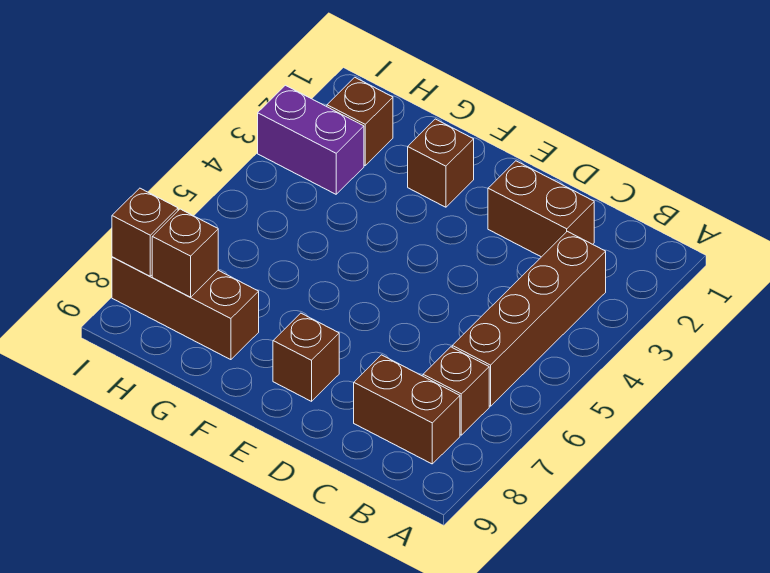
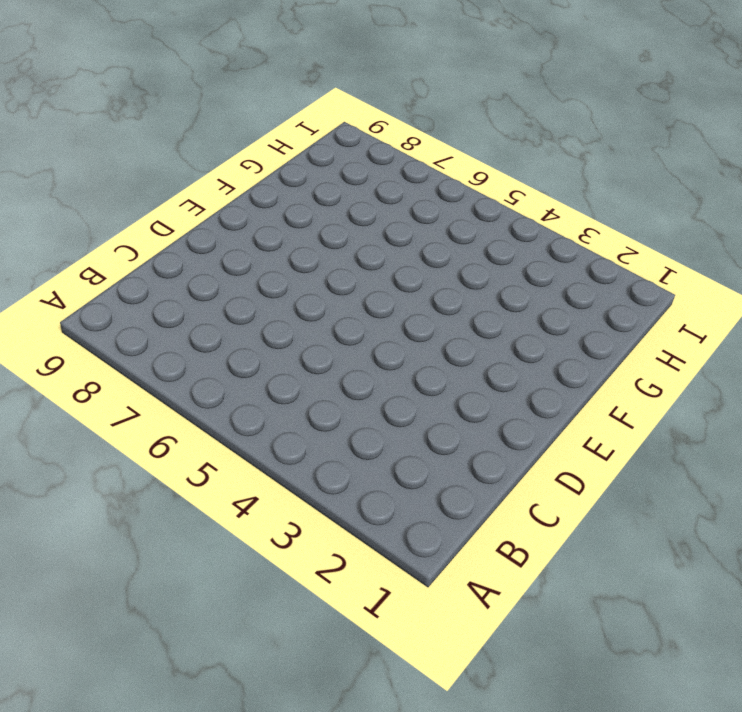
none -> brown 1x4 brick [452,231,606,406]
none -> brown 1x1 brick [423,347,489,435]

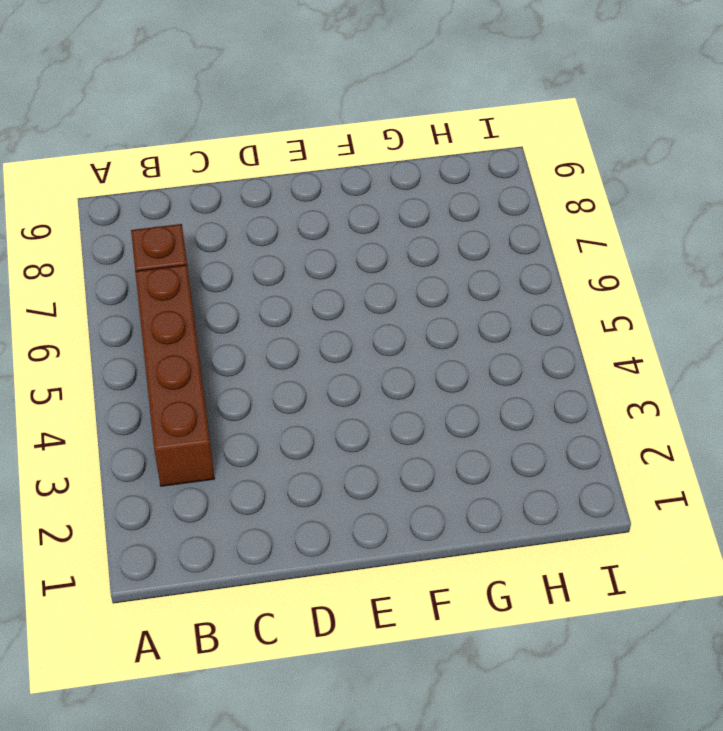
none -> brown 1x2 brick [354,355,460,464]
none -> brown 1x2 brick [488,161,594,257]

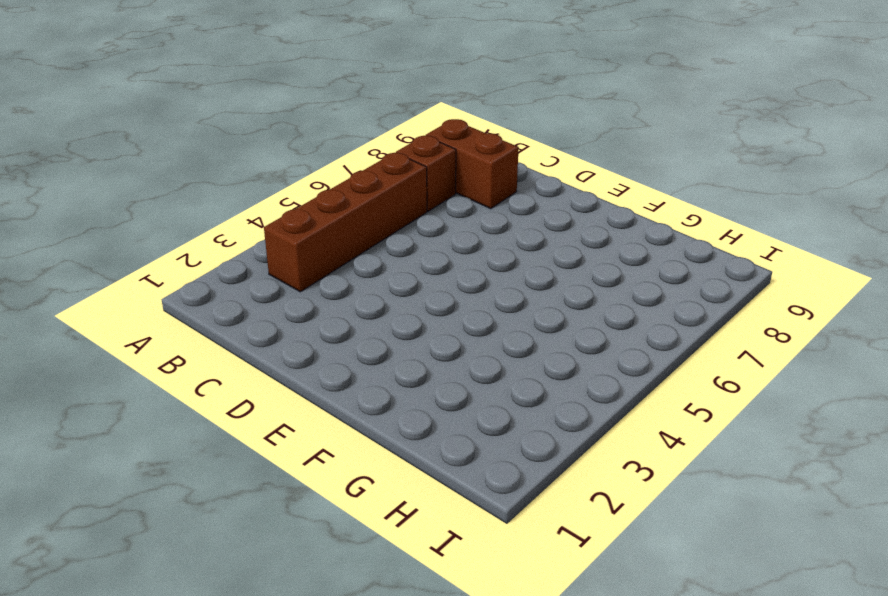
none -> brown 1x2 brick [488,161,594,257]
none -> brown 1x1 brick [273,313,339,401]

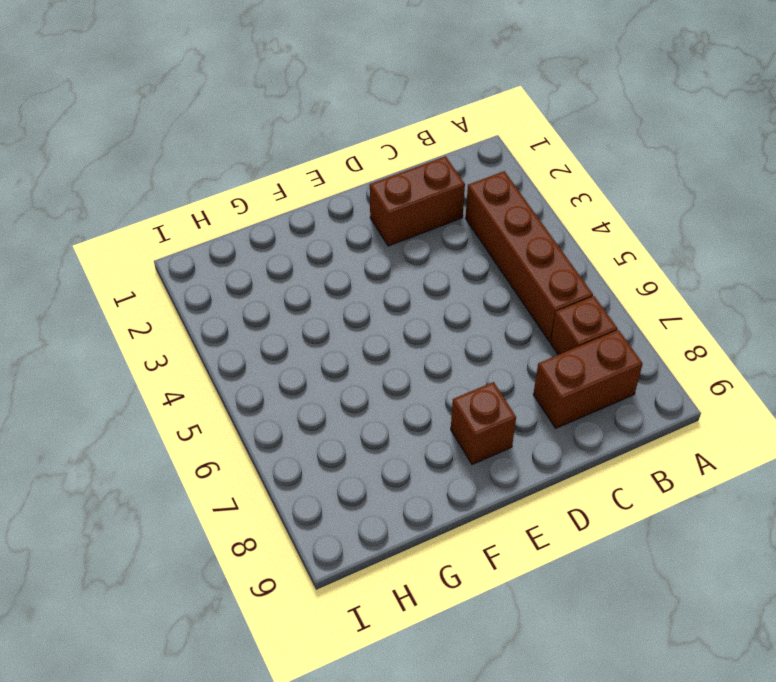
none -> brown 1x1 brick [408,119,474,207]
none -> brown 1x3 brick [112,257,259,360]

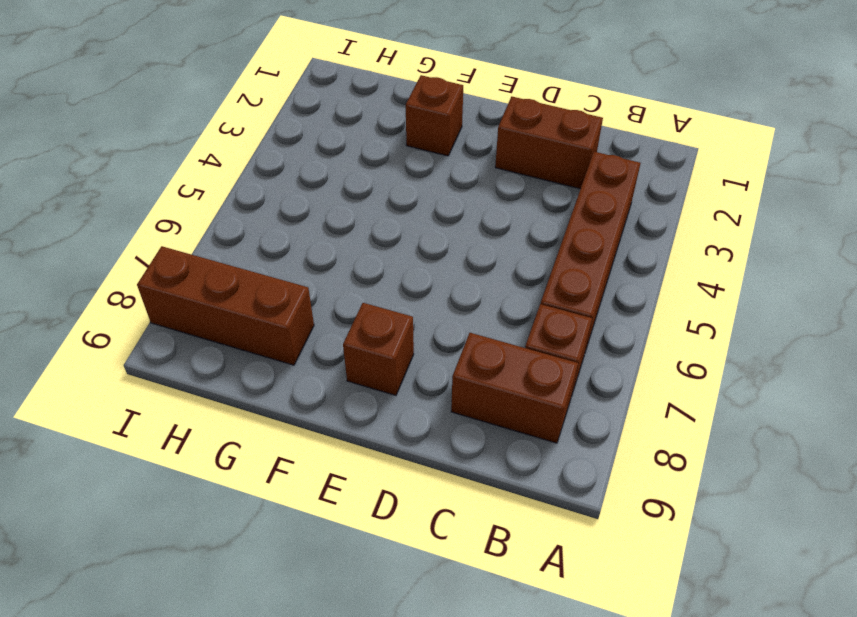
none -> brown 1x1 brick [327,77,393,165]
none -> purple 1x2 brick [258,85,364,194]

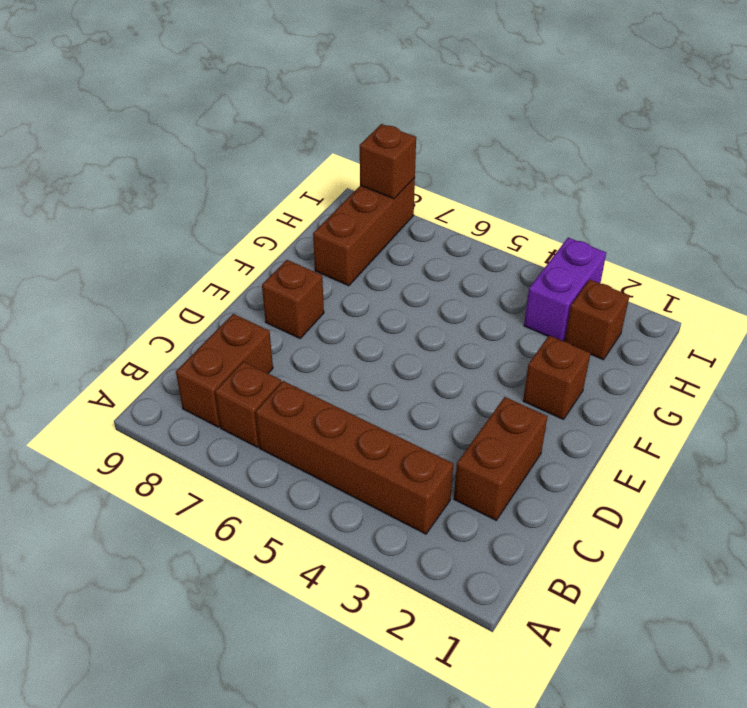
none -> brown 1x1 brick [152,209,218,297]

